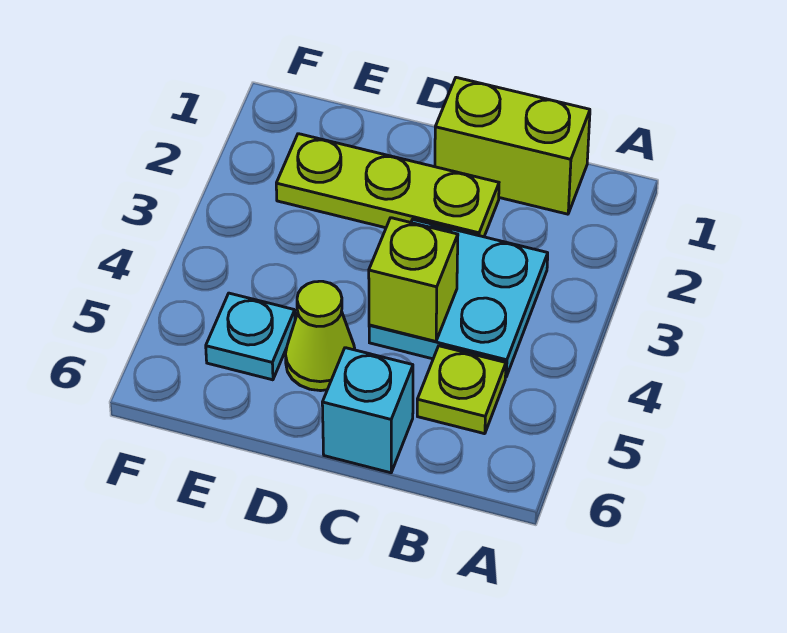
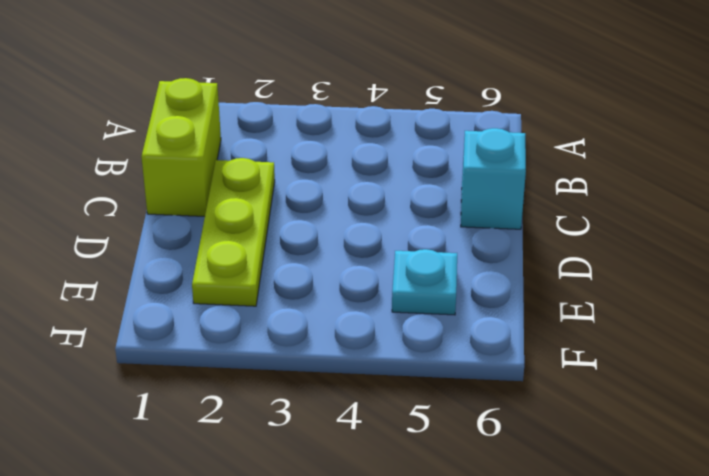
none -> cyan 2x2 plate [369,219,548,377]
none -> lime 1x1 plate [417,346,506,434]

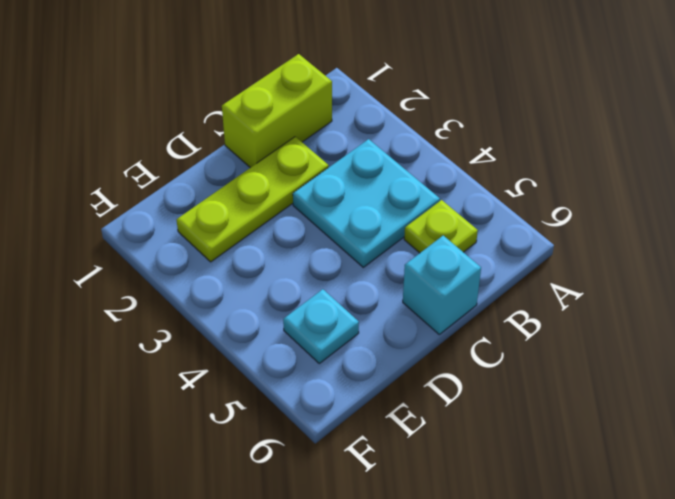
none -> lime 1x1 cone [285,281,355,391]
none -> lime 1x1 brick [369,218,458,341]

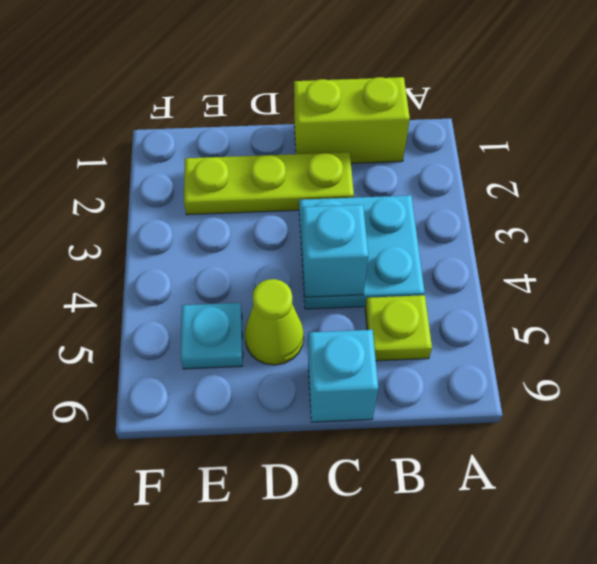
cyan 1x1 brick [302,205,368,297] -> lime 1x1 brick [369,218,458,341]

